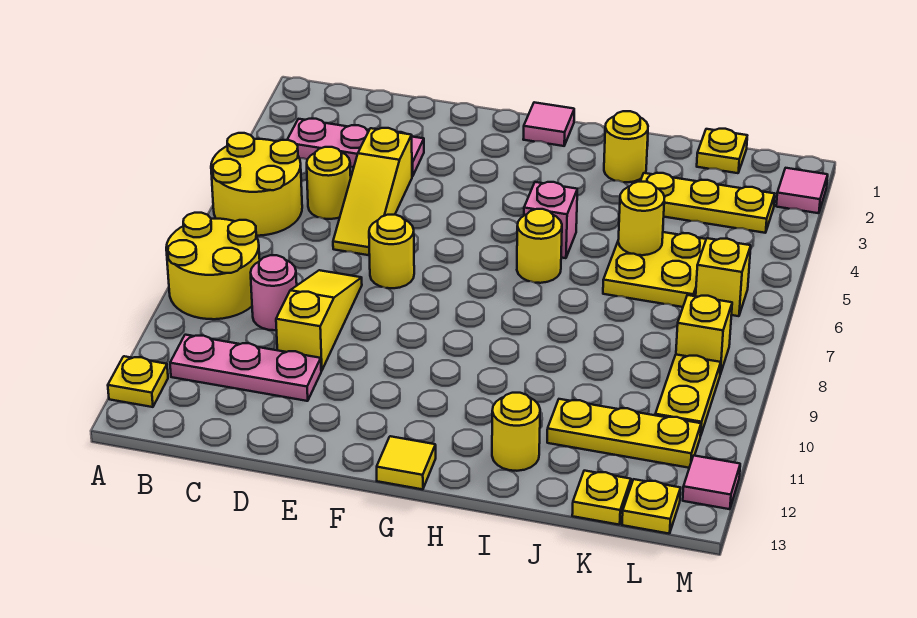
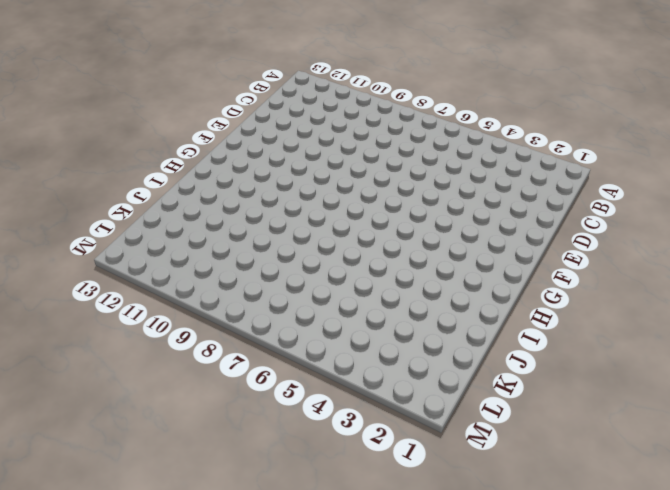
none -> yellow 2x2 round brick [211,133,302,236]
none -> yellow 2x2 round brick [166,213,260,319]
none -> yellow 1x1 plate [108,356,168,407]

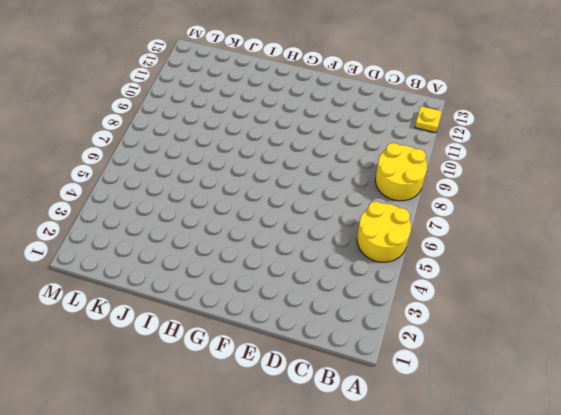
none -> pink 1x3 plate [287,119,424,177]
none -> pink 1x3 plate [170,335,321,401]
none -> yellow 1x1 round brick [307,147,351,219]

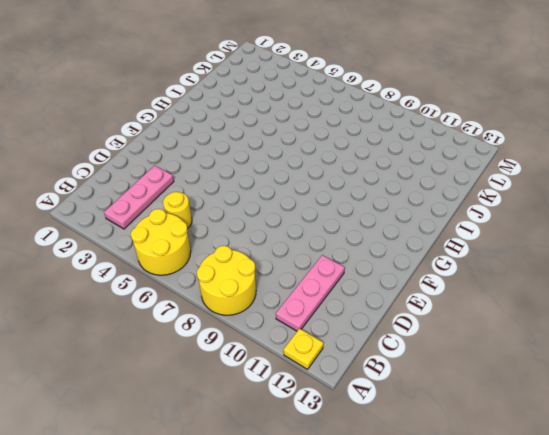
none -> pink 1x1 round brick [251,255,297,330]
none -> yellow 1x3 slope [333,128,412,255]
none -> yellow 1x3 slope [276,270,362,371]

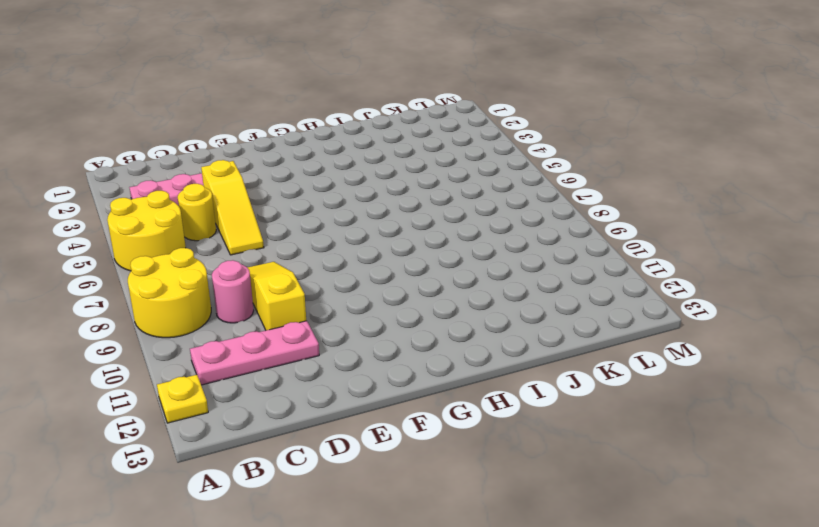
none -> yellow 1x1 round brick [369,215,414,288]
none -> pink 1x1 tile [523,102,574,146]
none -> yellow 1x1 tile [377,436,436,489]

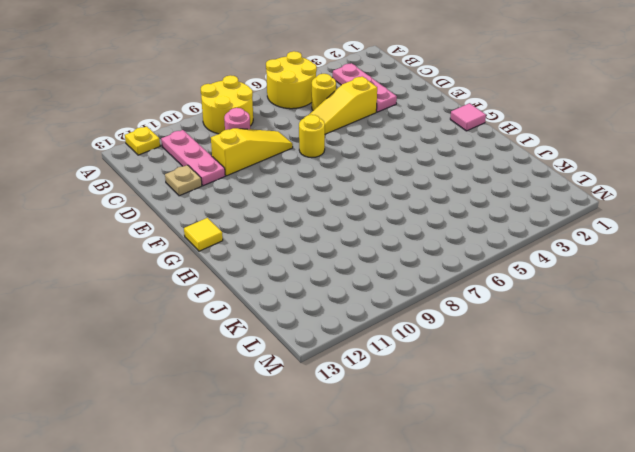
tan 1x1 plate [165,165,202,196] -> none
none -> pink 1x1 brick [524,182,577,258]
none -> yellow 1x1 round brick [517,209,562,283]
none -> yellow 1x1 round brick [604,111,648,182]

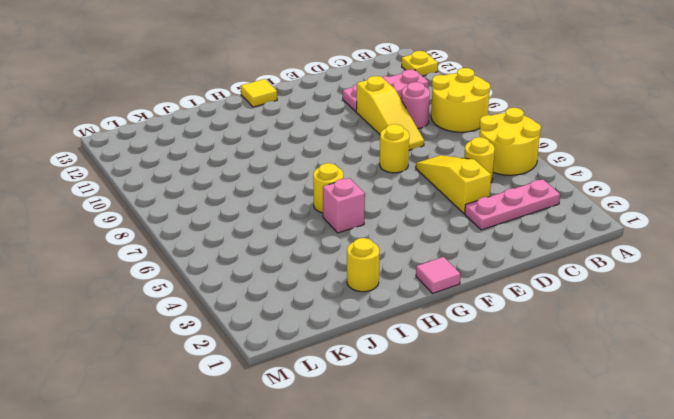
none -> yellow 1x1 round brick [492,393,540,471]
none -> yellow 1x3 plate [640,173,775,233]
none -> yellow 2x2 plate [603,232,706,307]

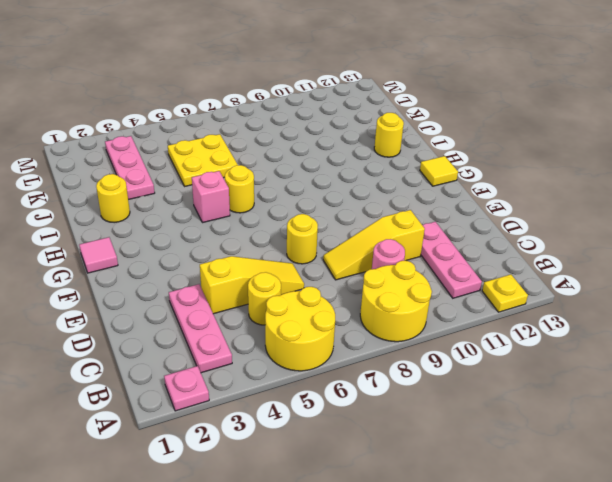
pink 1x1 plate [164,366,209,411] -> none
pink 1x3 plate [105,136,155,200] -> yellow 1x3 plate [640,173,775,233]
none -> yellow 1x3 plate [547,399,701,468]
none -> yellow 1x1 plate [697,129,747,173]
none -> yellow 1x1 plate [572,471,631,525]

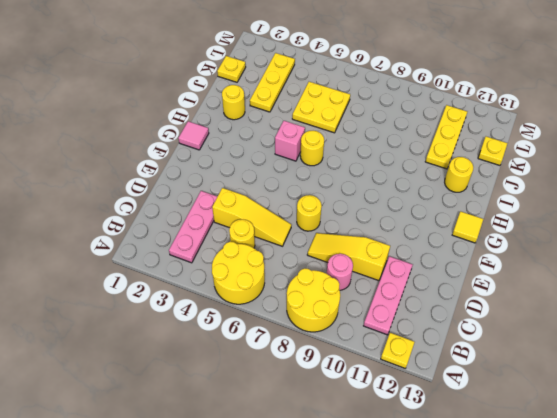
none -> yellow 1x1 brick [696,238,751,316]
none -> yellow 1x1 brick [676,295,732,374]
none -> yellow 1x2 plate [655,355,721,436]

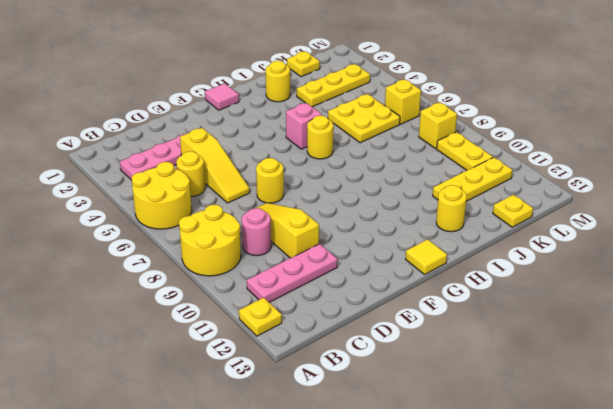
none -> yellow 1x1 plate [622,479,681,534]
none -> pink 1x1 tile [776,168,828,213]
none -> pink 1x1 tile [683,456,740,509]

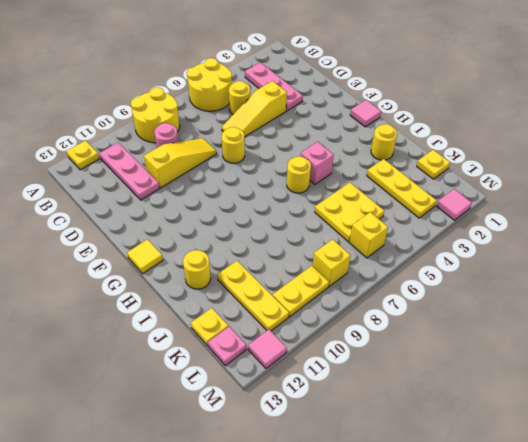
pink 1x1 plate [208,327,246,366] -> yellow 1x1 plate [622,479,681,534]
none -> yellow 1x1 round brick [618,182,665,255]

